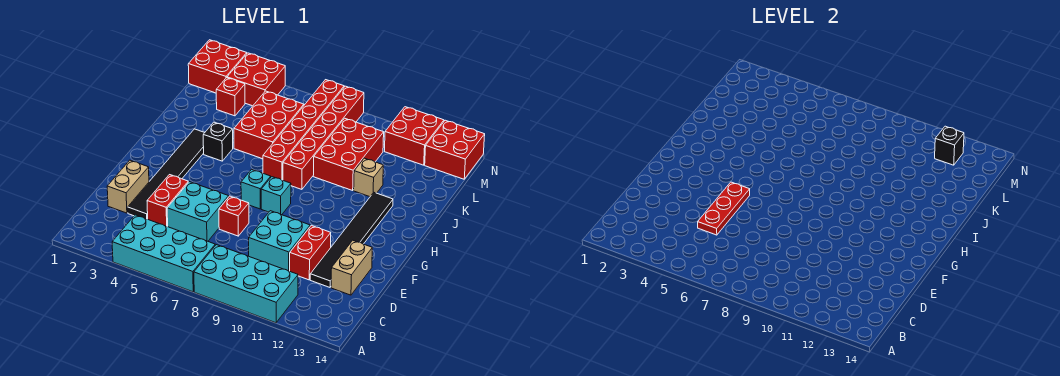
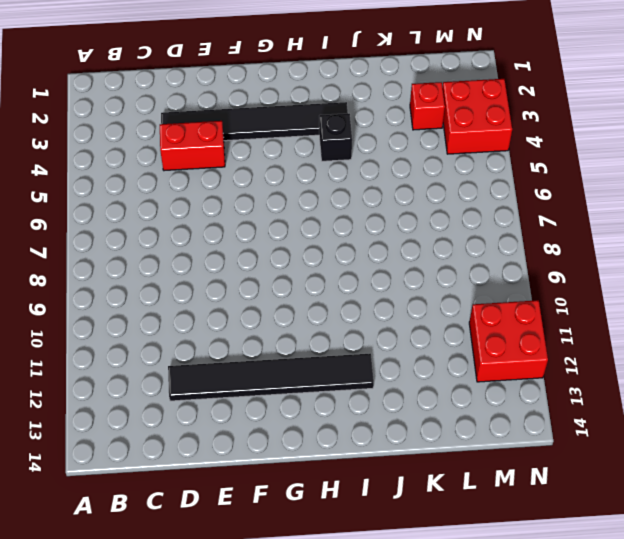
none -> cyan 2x4 brick [112,215,215,292]
none -> cyan 2x4 brick [194,245,298,323]
none -> tan 1x2 brick [107,160,149,213]

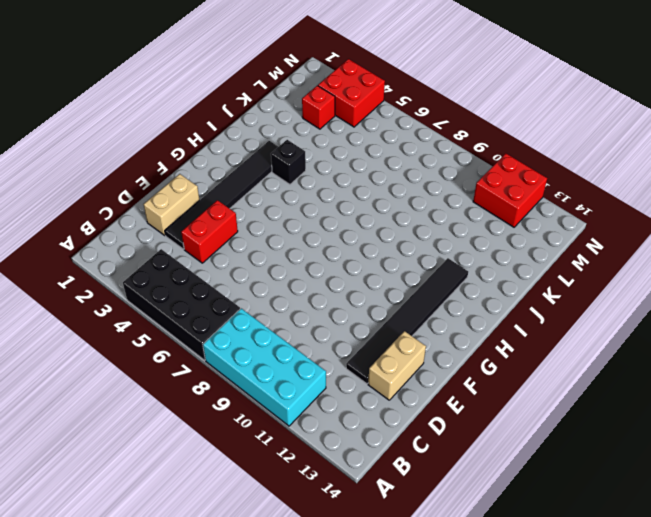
black 2x4 brick [123,249,240,360] -> cyan 2x4 brick [112,215,215,292]
none -> cyan 2x2 brick [167,182,229,241]
none -> cyan 2x2 brick [249,211,310,271]
none -> red 1x2 brick [290,225,331,280]

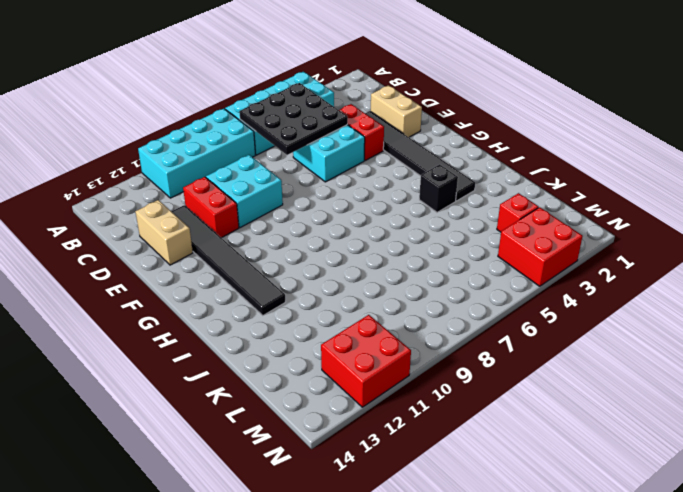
black 3x3 plate [239,83,348,155] -> red 1x3 plate [698,182,750,235]
none -> red 1x1 brick [219,196,249,236]
none -> cyan 1x1 brick [241,169,271,209]
none -> cyan 1x1 brick [261,177,291,215]

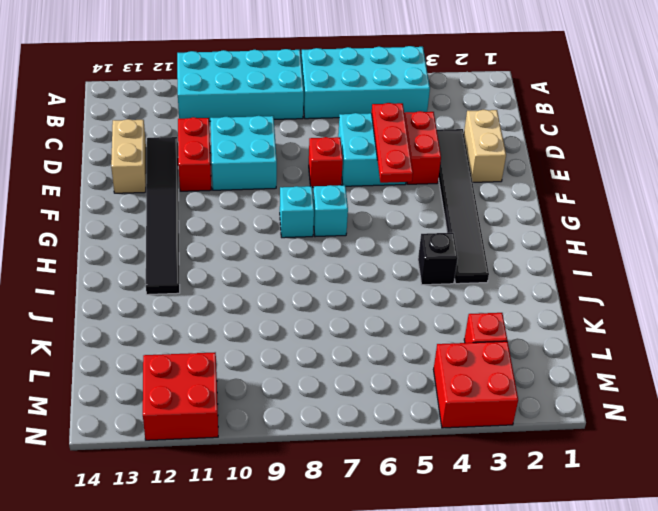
none -> red 1x6 brick [263,80,344,180]
none -> red 1x6 brick [283,86,364,189]
none -> red 2x3 brick [234,91,304,159]

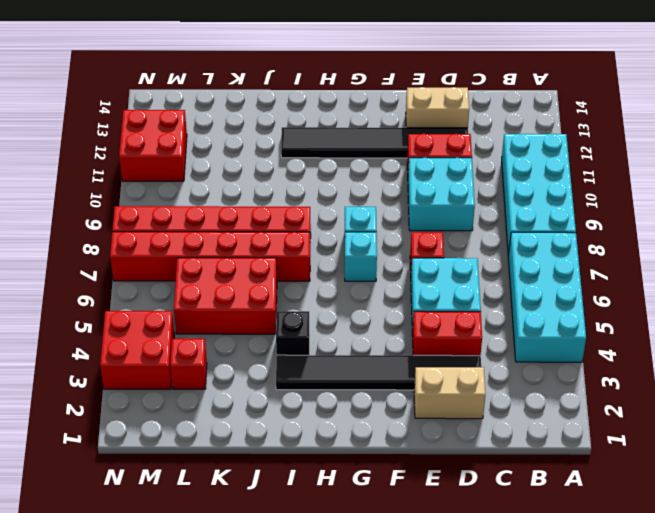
none -> red 2x3 brick [313,118,384,190]
none -> tan 1x1 brick [354,158,383,197]
none -> red 2x2 brick [188,40,247,93]

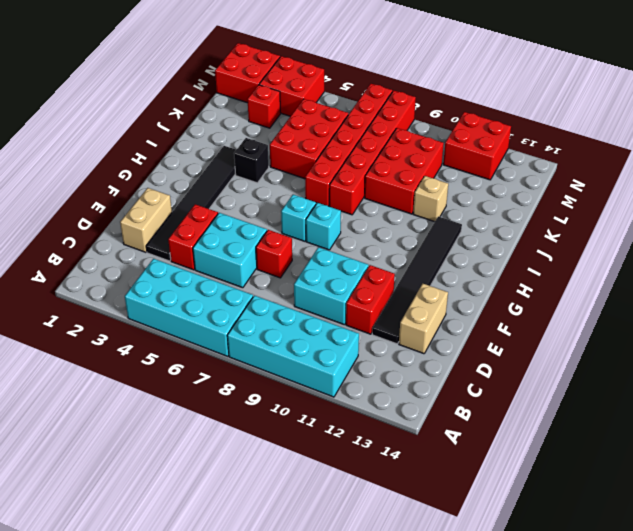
none -> red 2x2 brick [425,120,485,179]
none -> red 1x3 plate [698,182,750,235]
none -> black 1x1 brick [935,126,964,165]

